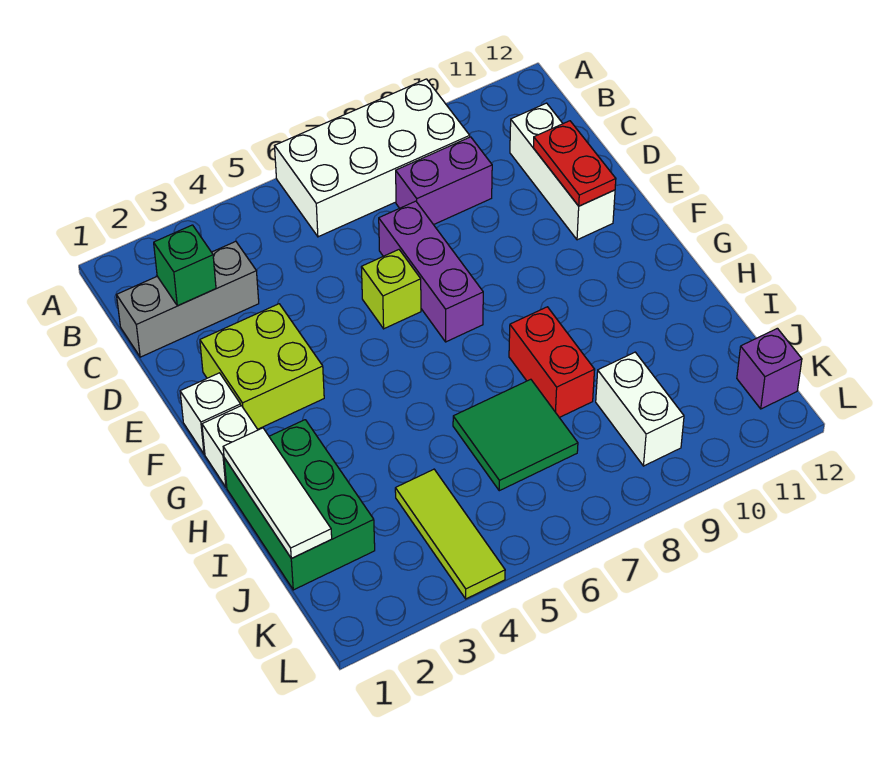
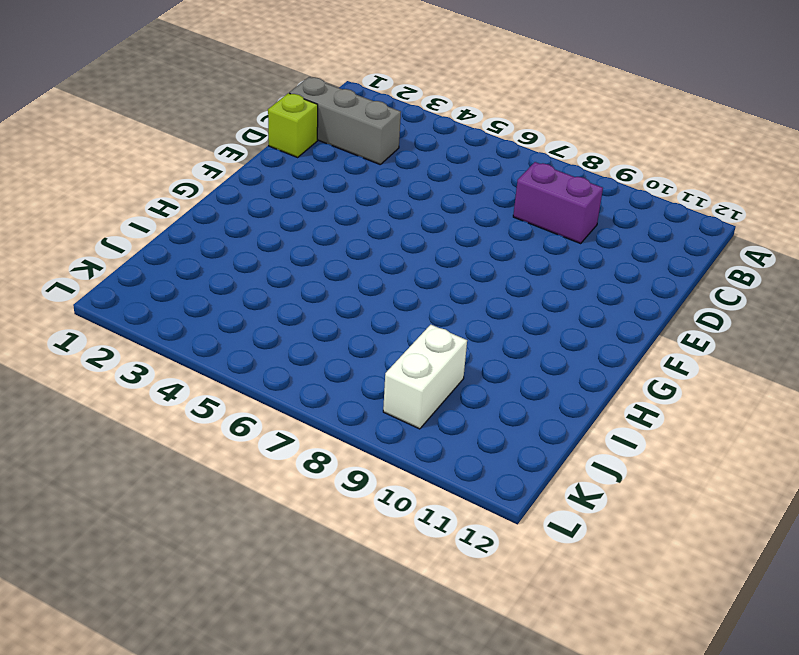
lime 1x1 brick [268,93,318,157] -> lime 1x1 brick moved to [361,250,421,329]
none -> white 2x4 brick [275,79,470,237]
none -> white 1x3 brick [510,103,615,240]
none -> purple 1x3 brick [379,201,483,342]

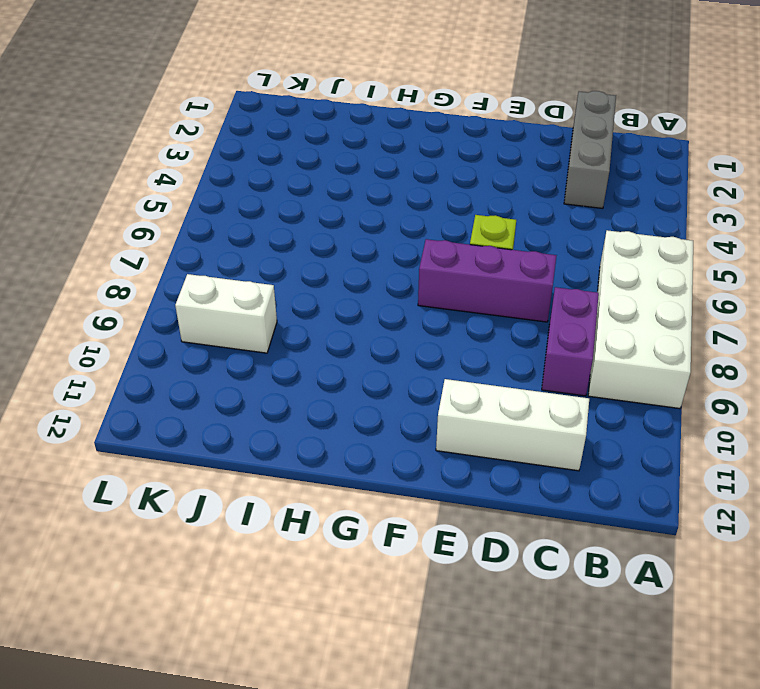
none -> lime 2x2 brick [200,304,324,429]
none -> white 1x1 brick [180,373,241,454]
none -> white 1x1 brick [202,406,258,487]

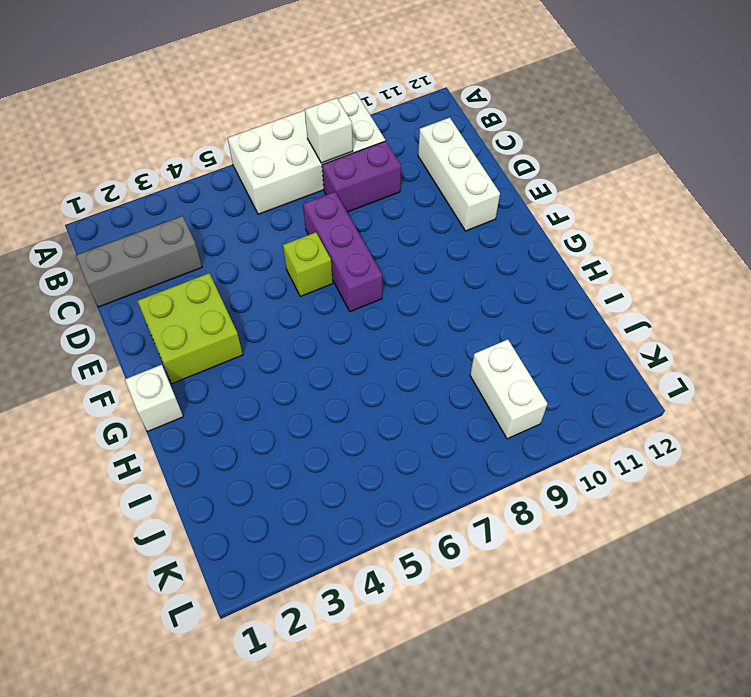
white 1x1 brick [305,98,353,163] -> white 1x1 brick moved to [180,373,241,454]
none -> green 2x3 brick [224,420,375,590]
none -> red 1x2 brick [509,307,595,418]
none -> green 2x2 tile [453,379,578,491]

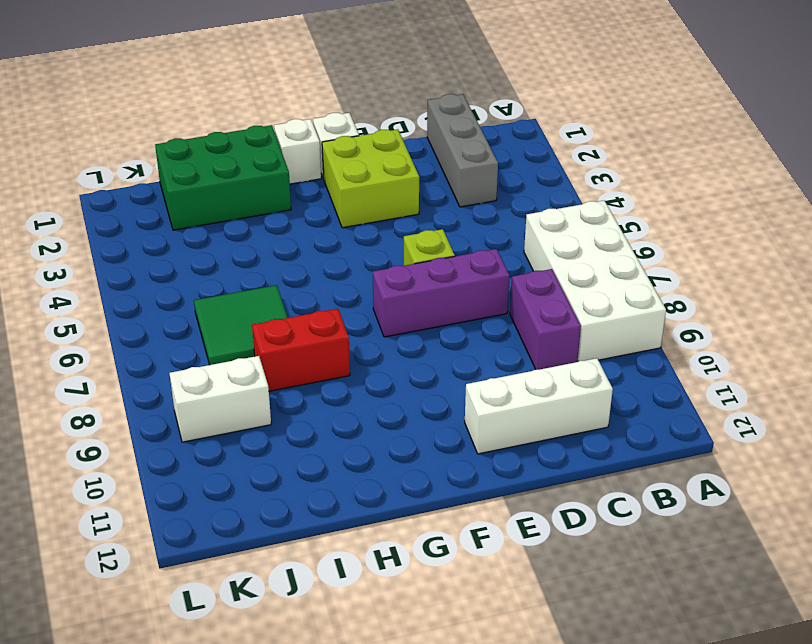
none -> lime 1x3 tile [395,469,505,599]
none -> purple 1x1 brick [737,328,802,409]
none -> green 1x1 brick [154,225,216,306]

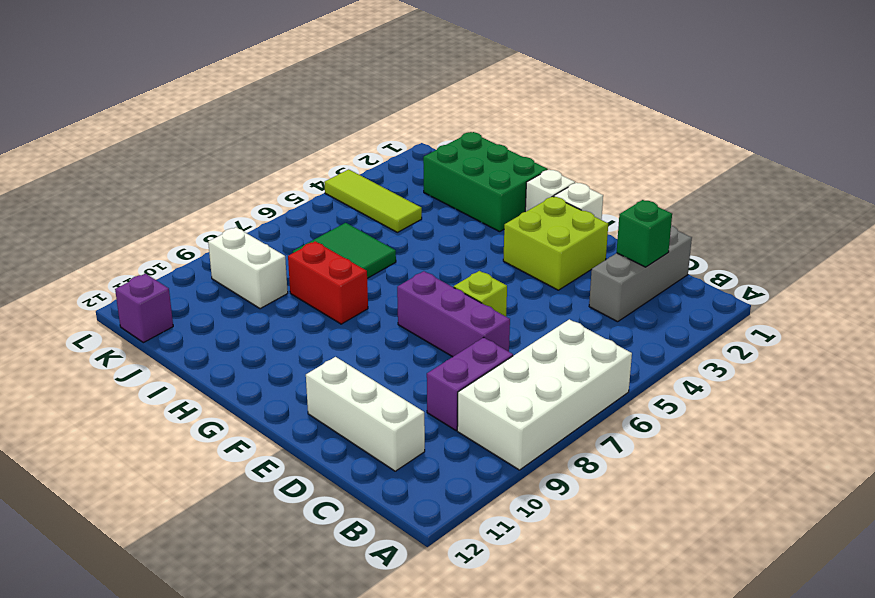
none -> red 1x2 plate [533,121,616,206]
none -> white 1x3 tile [223,428,332,558]

